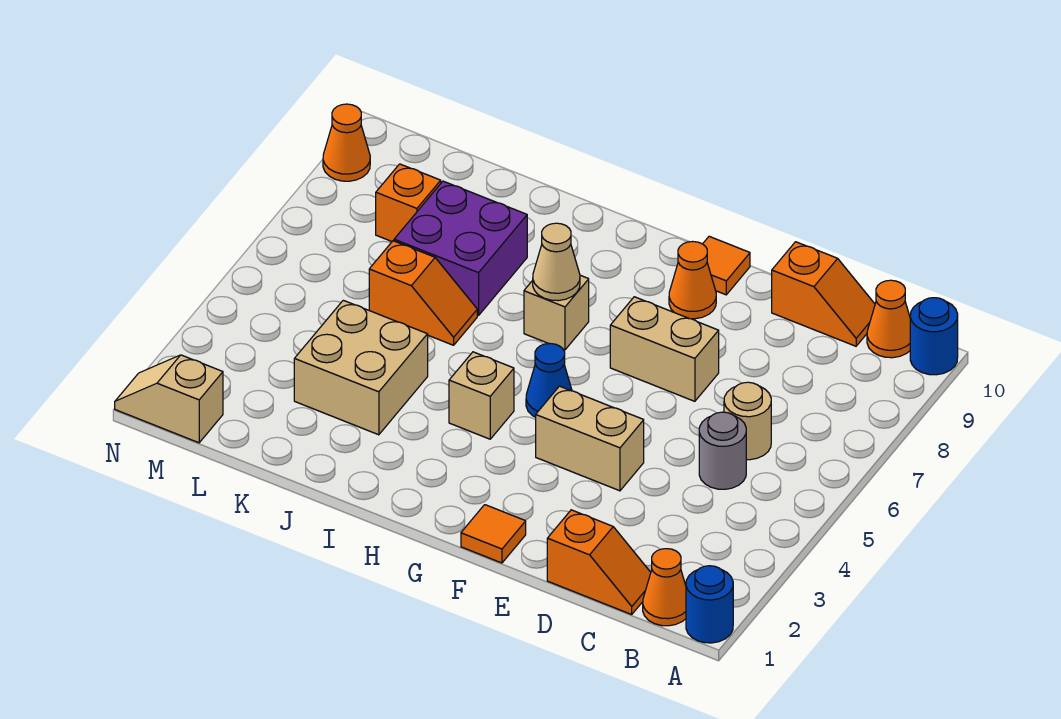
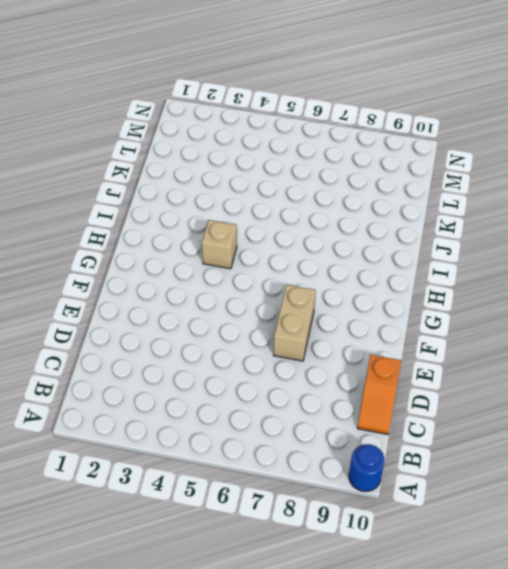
none -> blue 1x1 round brick [686,566,733,643]
none -> orange 1x1 cone [643,549,686,626]
none -> orange 1x1 cone [867,280,910,358]

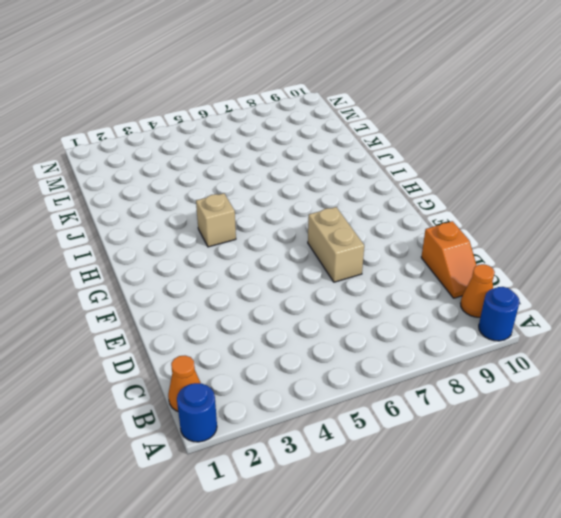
none -> orange 1x2 slope [547,510,651,614]
none -> grey 1x1 round brick [699,412,746,489]
none -> tan 1x1 round brick [724,382,771,460]

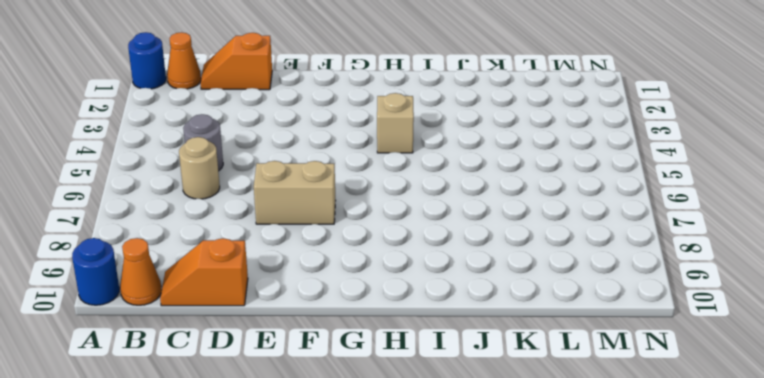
none -> tan 1x2 brick [536,386,644,491]
none -> orange 1x1 tile [461,505,526,563]
none -> orange 1x1 cone [669,241,716,319]

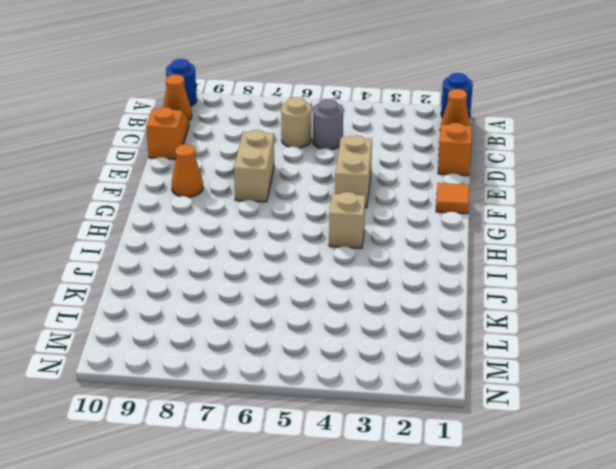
none -> orange 1x1 tile [703,236,750,295]
none -> blue 1x1 cone [526,344,572,417]
none -> tan 1x1 brick [524,275,589,350]

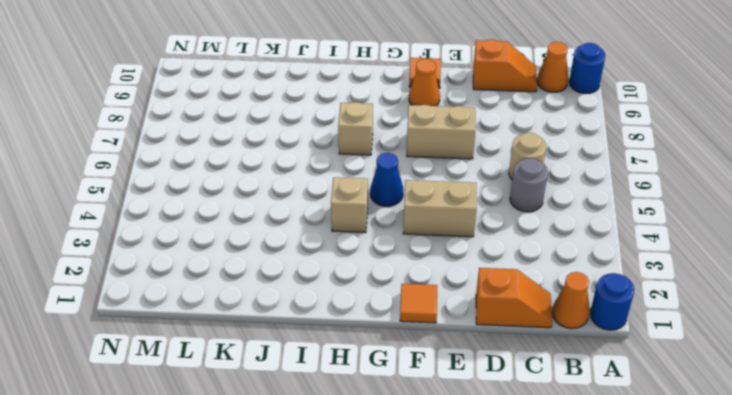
none -> tan 2x2 brick [294,300,428,435]
none -> orange 1x2 slope [369,241,477,345]
none -> purple 2x2 brick [394,181,527,316]

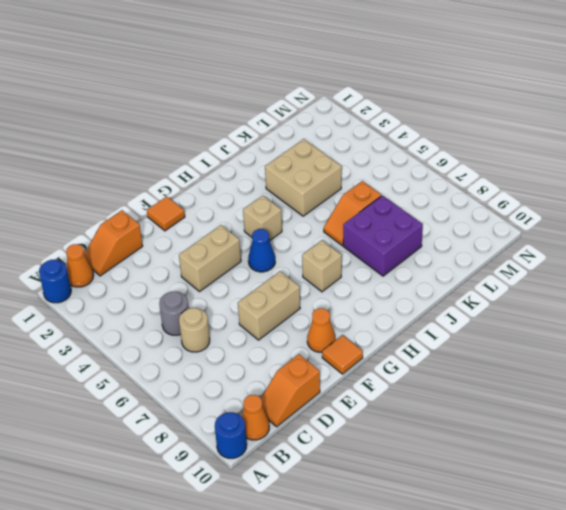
none -> orange 1x1 brick [376,164,441,241]
none -> tan 1x2 slope [115,355,223,443]
none -> orange 1x1 cone [323,104,370,181]

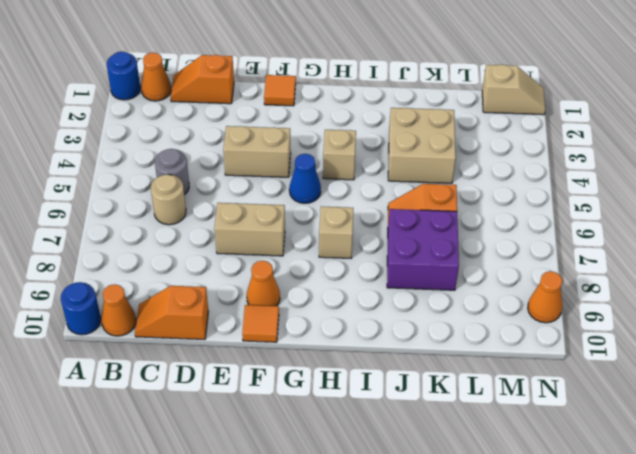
none -> orange 1x1 brick [376,164,441,241]
none -> tan 1x1 cone [533,223,580,301]

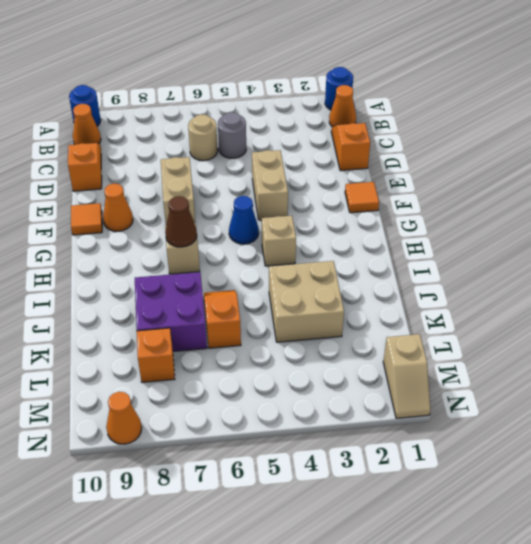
brown 1x1 cone [165,196,197,247] -> tan 1x1 cone [533,223,580,301]

